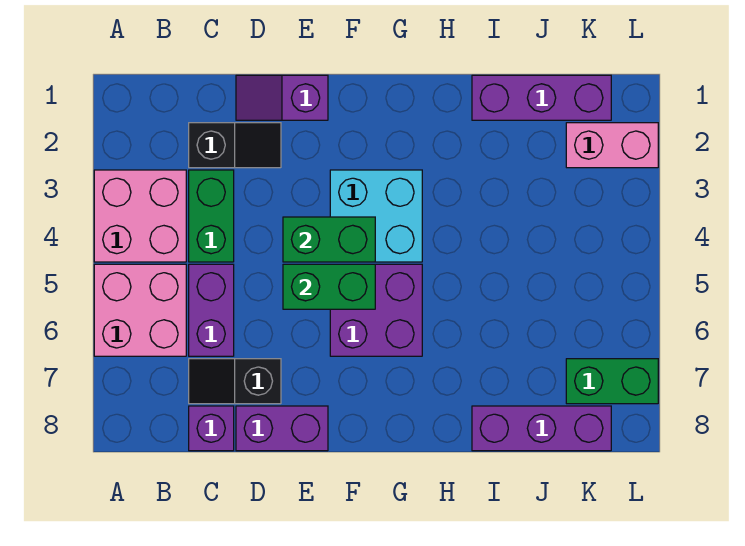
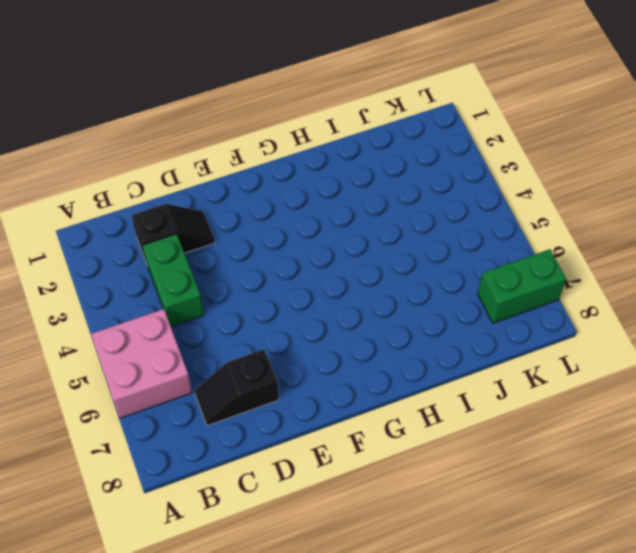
none -> pink 2x2 brick [94,170,186,262]
none -> purple 1x2 brick [189,264,234,356]
none -> purple 1x1 brick [189,406,234,451]

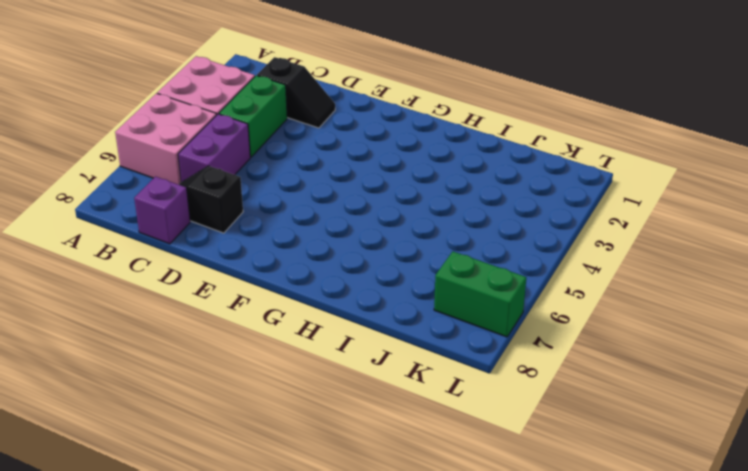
none -> purple 1x2 slope [236,75,328,120]
none -> purple 1x2 brick [236,406,328,451]
none -> cyan 2x2 brick [330,170,422,262]

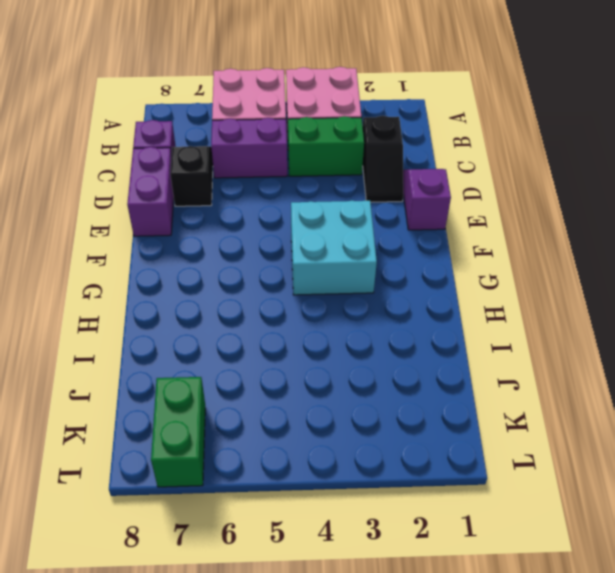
none -> purple 2x2 brick [330,264,422,356]
none -> purple 1x3 brick [472,75,611,120]
none -> purple 1x3 brick [472,406,611,451]

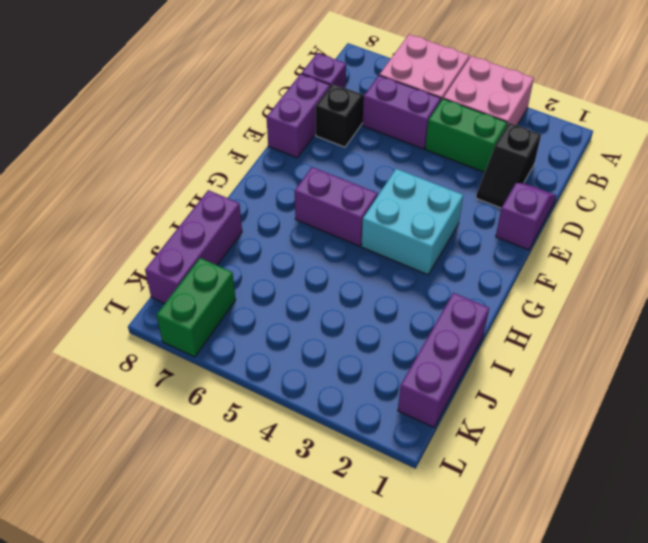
purple 1x2 brick [295,167,378,246] -> purple 2x2 brick [330,264,422,356]
none -> pink 1x2 brick [566,123,658,168]
none -> green 1x2 brick [283,217,375,262]
none -> green 1x2 brick [283,264,375,309]

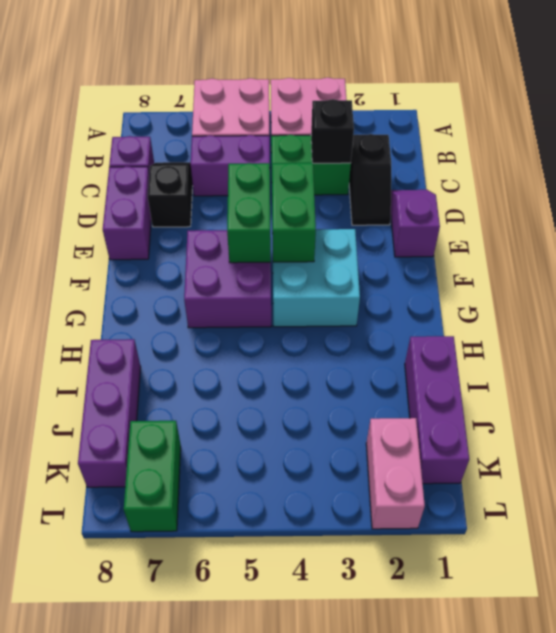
black 1x1 brick [311,99,354,163] -> none

